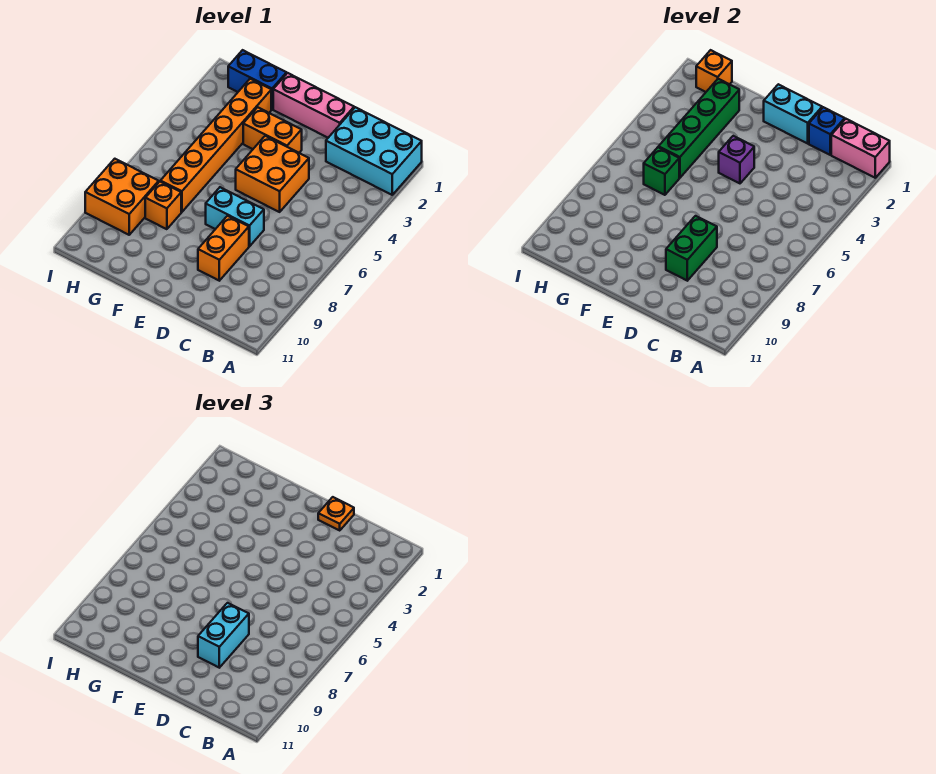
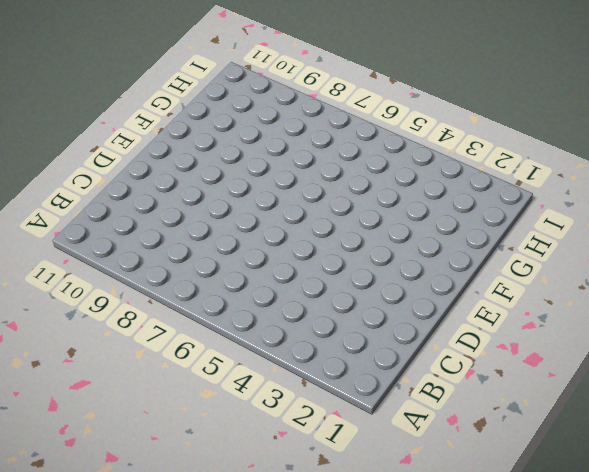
none -> cyan 2x3 brick [326,107,422,195]
none -> pink 1x3 brick [273,73,354,138]
none -> orange 2x2 brick [236,136,309,212]

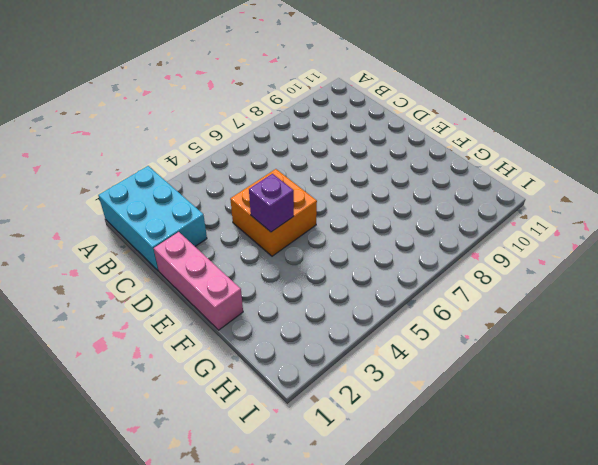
none -> cyan 1x2 brick [206,187,264,246]
none -> orange 1x2 brick [198,216,249,281]
none -> orange 1x2 brick [243,107,302,153]

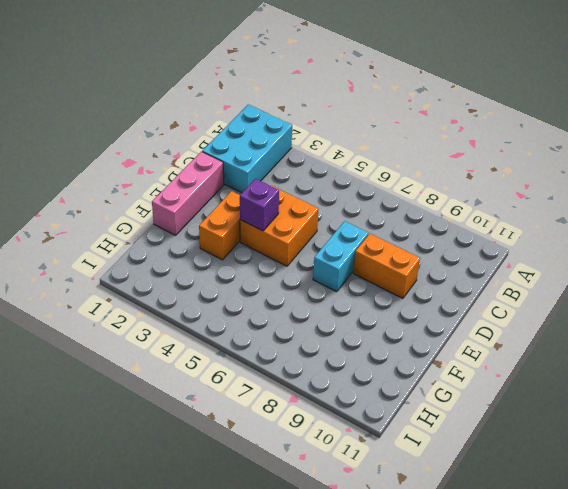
none -> blue 1x2 brick [228,50,287,109]
none -> orange 1x6 brick [161,79,271,212]
none -> orange 1x1 brick [145,182,181,229]

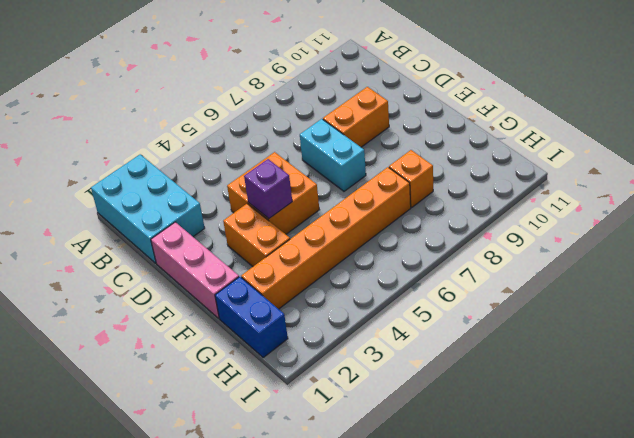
none -> orange 2x2 brick [85,159,159,235]
none -> pink 1x2 brick [831,119,890,178]
none -> blue 1x1 brick [809,107,845,155]

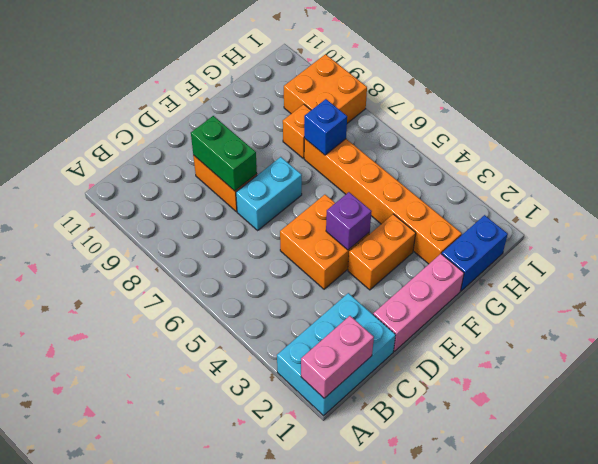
blue 1x1 brick [304,99,347,155] -> blue 1x1 brick moved to [809,107,845,155]
none -> cyan 1x2 brick [764,84,822,143]
none -> green 1x4 brick [659,79,739,178]
none -> green 1x1 brick [644,147,679,195]

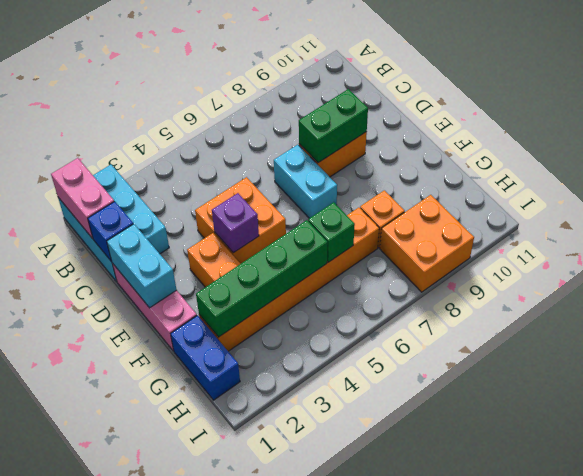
none -> orange 1x1 brick [696,50,732,92]
none -> orange 1x1 plate [318,497,354,530]
none -> cyan 1x2 brick [198,603,249,668]

